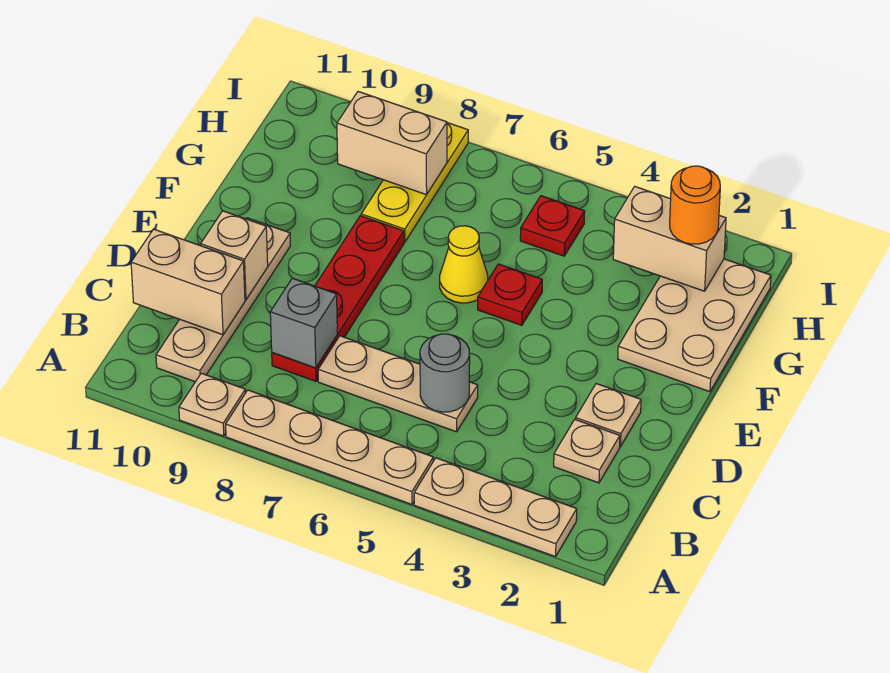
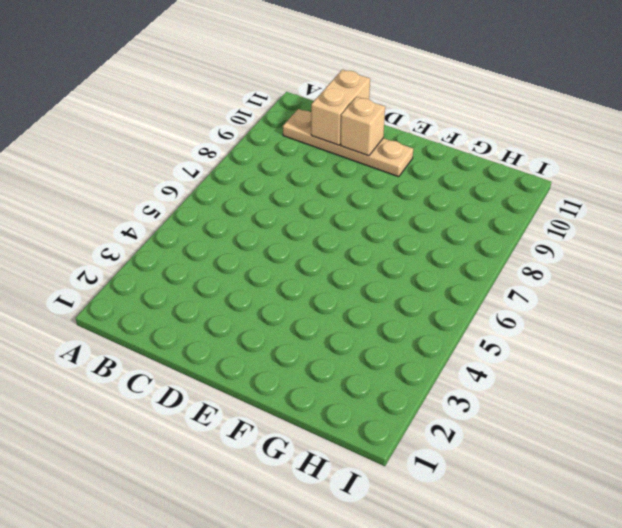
none -> tan 1x3 plate [414,458,577,557]
none -> tan 1x4 plate [226,390,433,504]
none -> tan 1x1 plate [179,373,246,436]

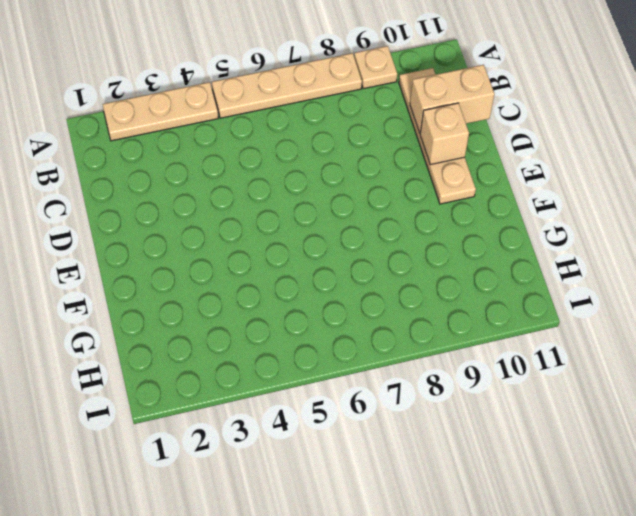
none -> tan 1x1 plate [554,419,620,483]
none -> tan 1x3 plate [318,336,478,432]
none -> red 1x4 plate [272,216,404,381]

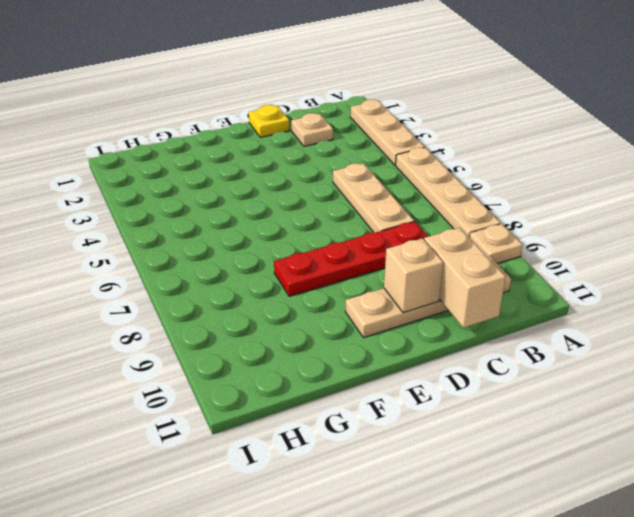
yellow 1x1 plate [249,105,289,138] -> none
none -> tan 1x1 plate [576,384,641,447]
none -> tan 2x3 plate [618,259,771,392]
none -> red 1x1 plate [478,264,542,325]

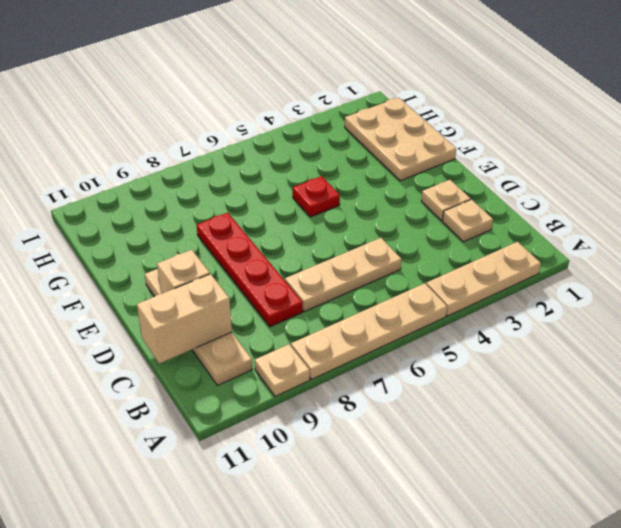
none -> yellow 1x1 cone [440,226,488,303]
none -> yellow 1x3 plate [361,123,468,242]
none -> red 1x1 plate [520,196,585,256]

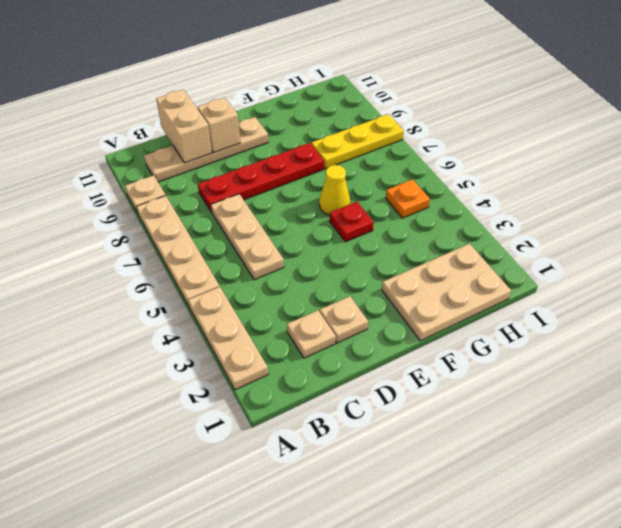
orange 1x1 plate [386,180,430,218] -> red 1x1 plate [520,196,585,256]
none -> grey 1x1 round brick [420,334,470,412]
none -> grey 1x1 brick [270,278,337,368]
none -> tan 1x2 brick [613,187,726,291]

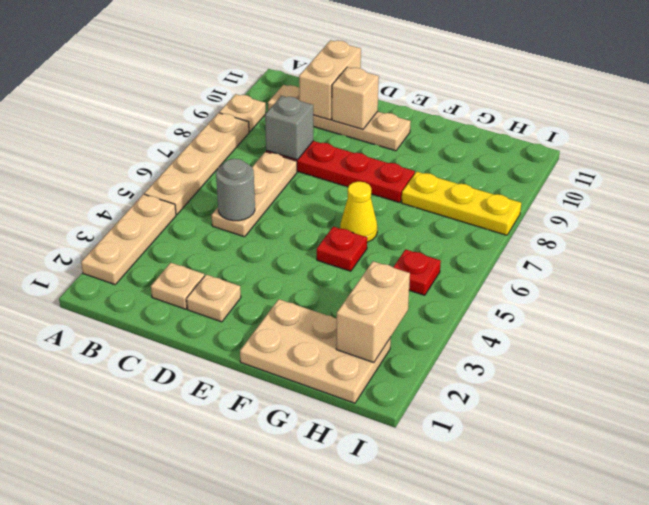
none -> tan 1x2 brick [337,92,447,195]
none -> orange 1x1 round brick [670,166,720,244]

